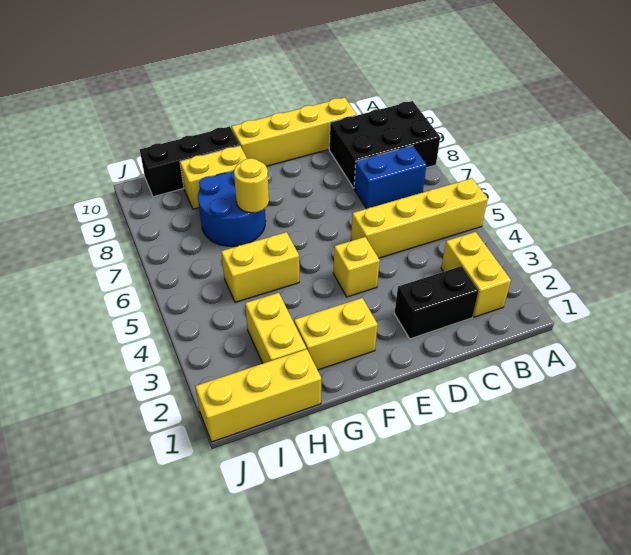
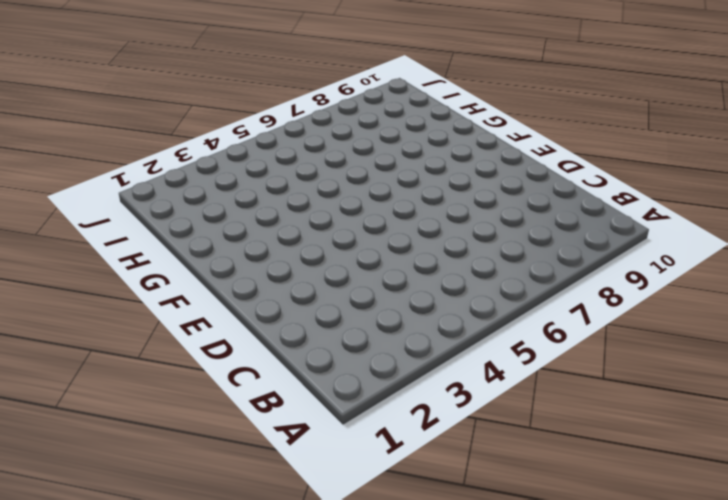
none -> yellow 1x4 brick [351,178,488,258]
none -> black 2x3 brick [329,101,440,188]
none -> yellow 1x2 brick [441,232,511,317]

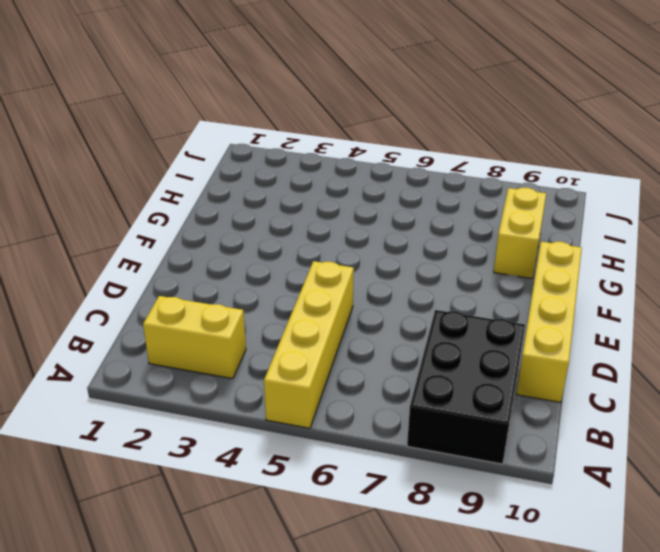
none -> blue 1x2 brick [354,146,427,209]
none -> black 1x2 brick [394,266,479,339]
none -> yellow 1x1 brick [333,237,380,297]

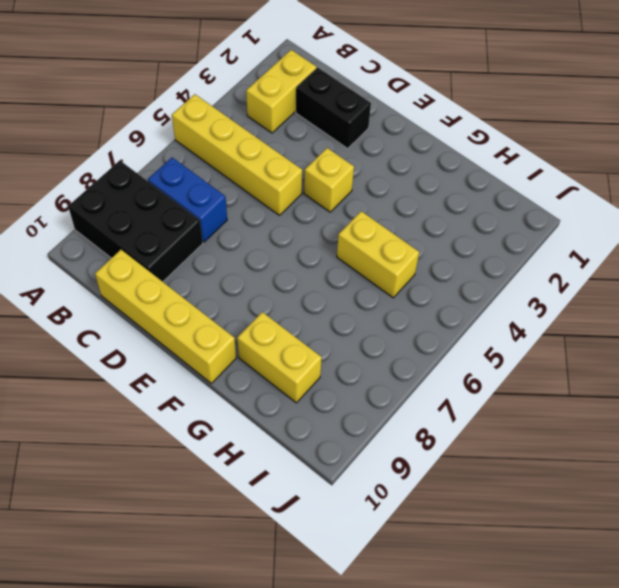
none -> yellow 1x2 brick [294,298,378,370]
none -> blue 2x2 round brick [198,170,266,246]
none -> black 1x3 brick [140,127,240,197]

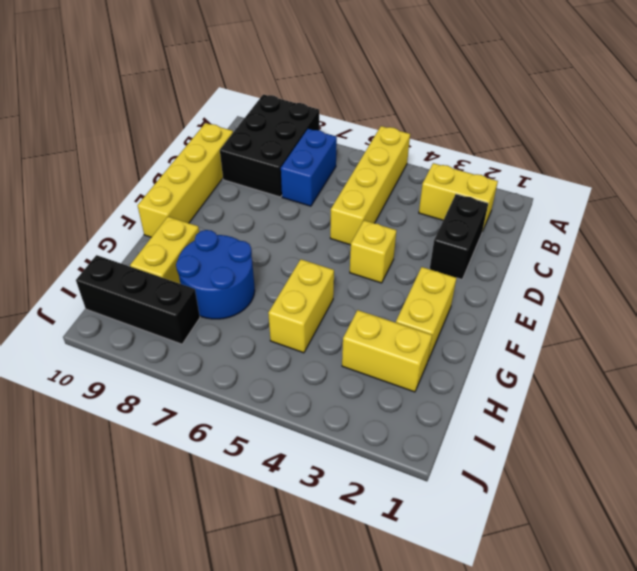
black 1x3 brick [76,255,200,344] -> black 1x3 brick turned to [140,127,240,197]
none -> yellow 1x3 brick [195,349,321,442]
none -> yellow 1x1 round brick [234,158,269,213]

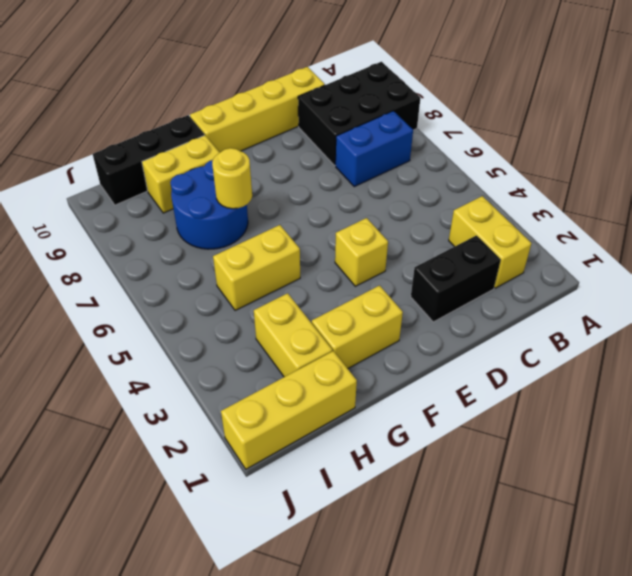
none -> yellow 1x4 brick [351,178,488,258]

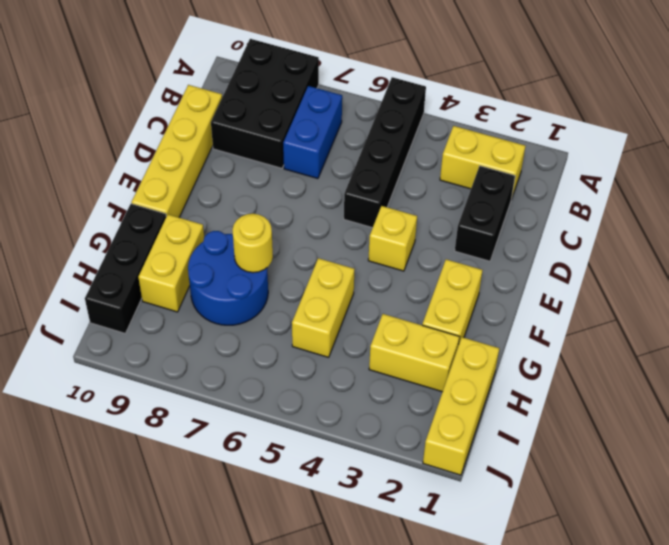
black 1x4 brick [344,77,426,228] -> yellow 1x4 brick [351,178,488,258]

